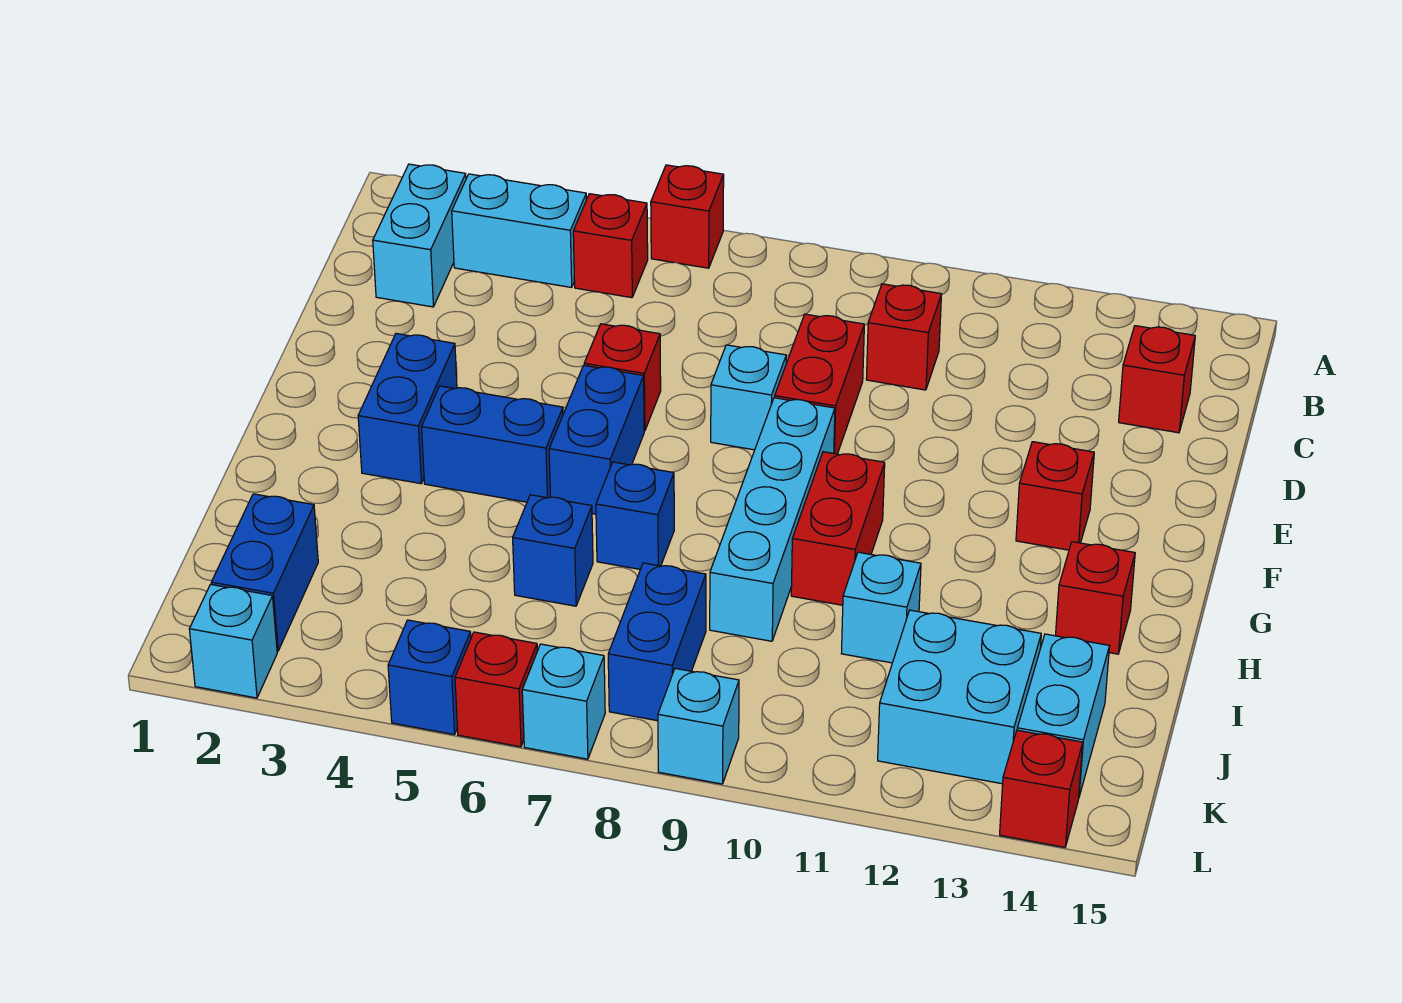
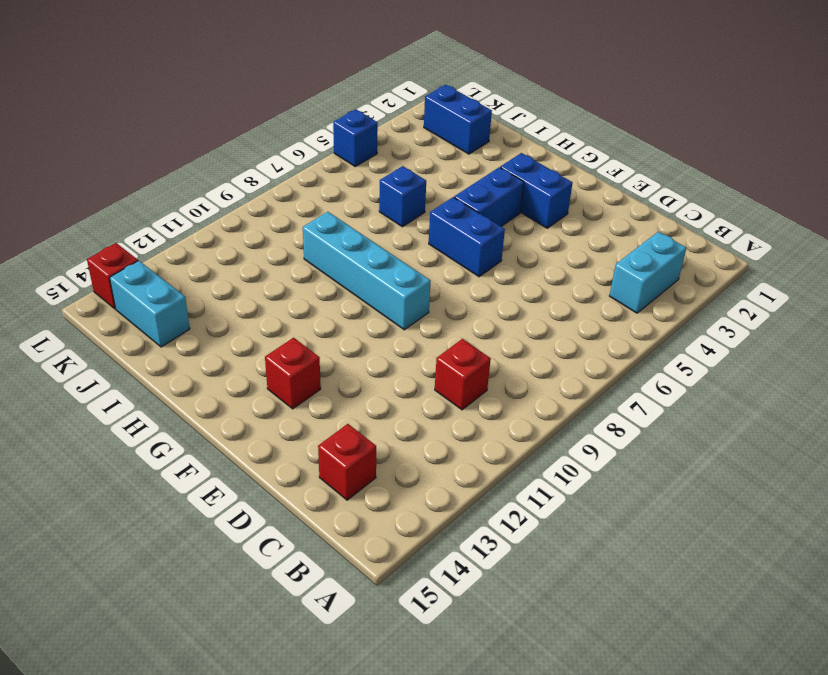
none -> red 1x1 brick [651,165,724,268]
none -> cyan 1x2 brick [373,164,466,307]
none -> red 1x1 brick [573,194,648,298]

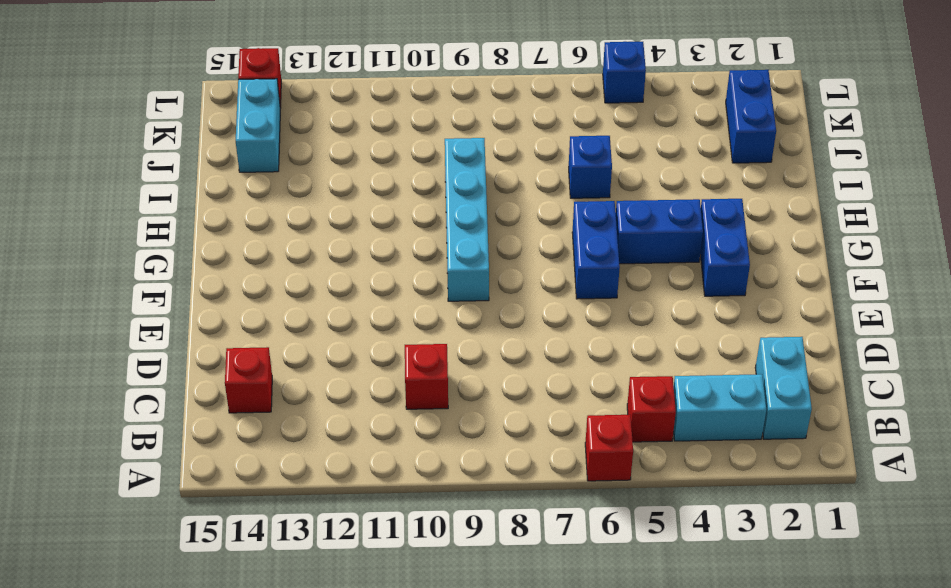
none -> red 1x2 brick [775,314,864,454]
none -> red 1x1 brick [584,324,661,431]
none -> cyan 1x1 brick [711,345,786,450]

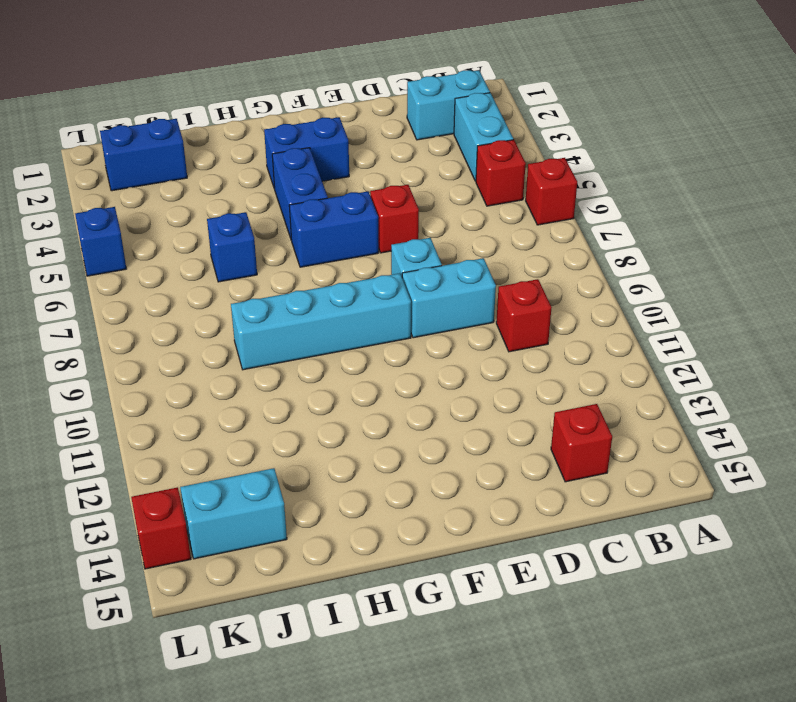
cyan 1x2 brick [402,258,496,338] -> red 1x2 brick [775,314,864,454]
none -> red 1x1 brick [1016,442,1094,550]
none -> red 1x2 brick [791,452,885,605]
none -> blue 1x1 brick [596,462,674,569]

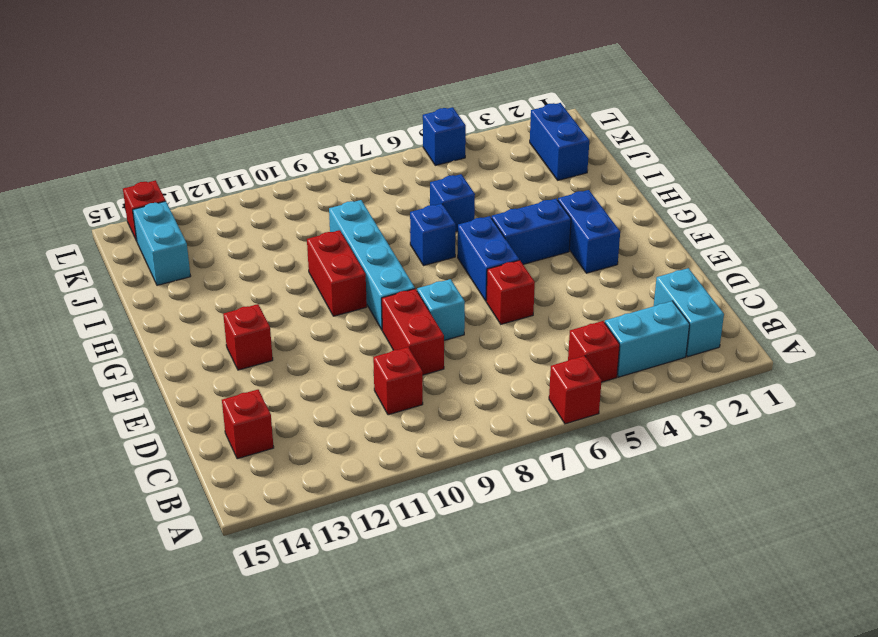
none -> red 1x1 brick [1055,542,1135,654]
none -> cyan 1x1 brick [841,552,921,663]
none -> blue 1x2 brick [608,563,706,721]

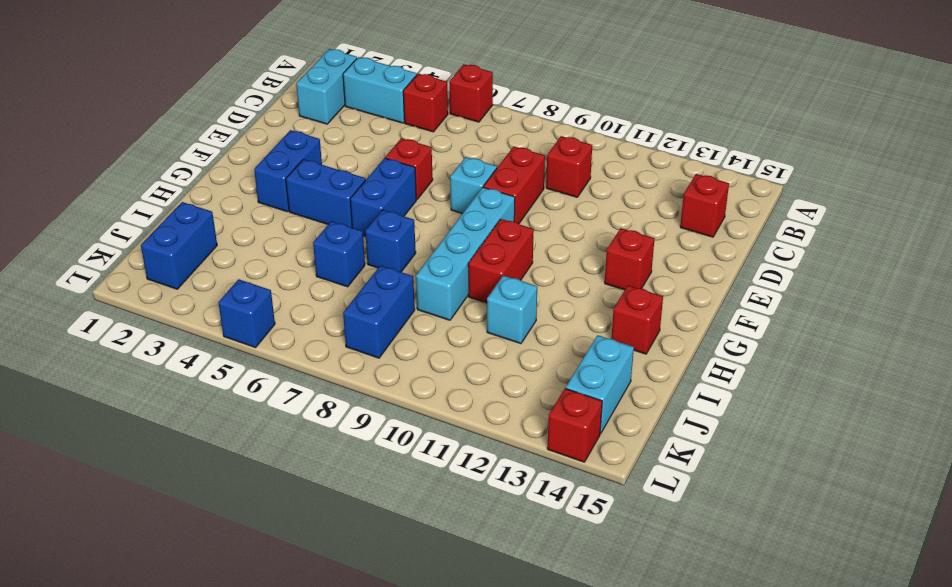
none -> cyan 2x2 brick [878,610,1041,784]
none -> cyan 1x1 brick [189,584,277,698]
none -> red 1x1 brick [455,632,537,747]

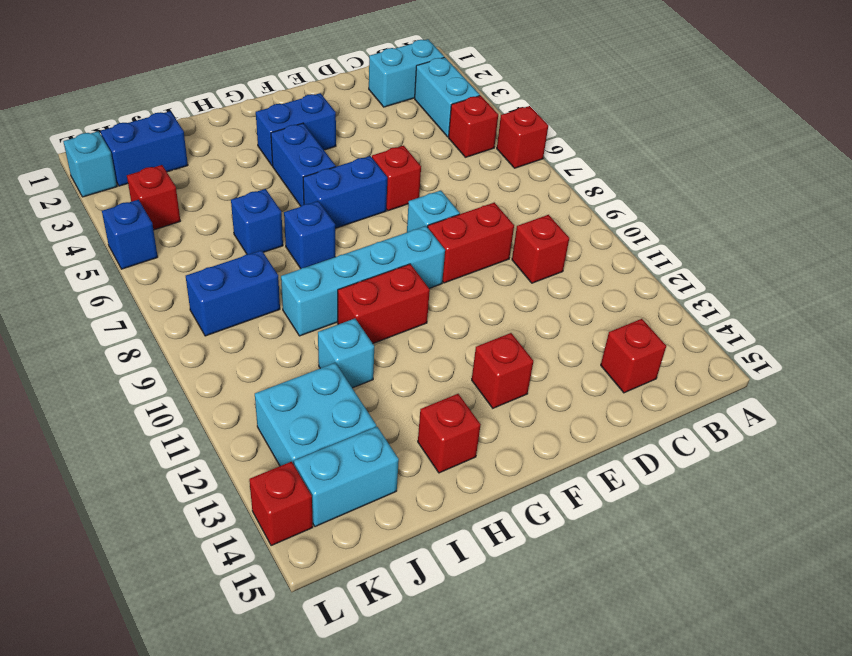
red 1x1 brick [127,165,180,230] -> red 1x1 brick moved to [455,632,537,747]
none -> cyan 1x1 brick [522,644,605,759]
none -> cyan 1x1 brick [658,668,739,784]

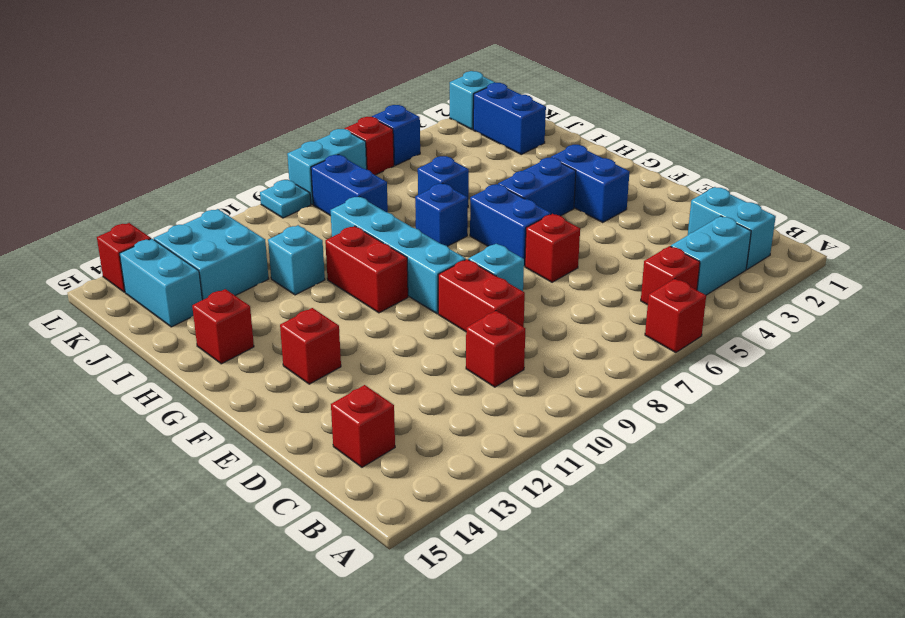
cyan 1x2 brick [287,129,367,204] -> cyan 1x1 brick [522,644,605,759]
cyan 1x1 plate [260,180,311,218] -> cyan 1x1 brick [658,668,739,784]

